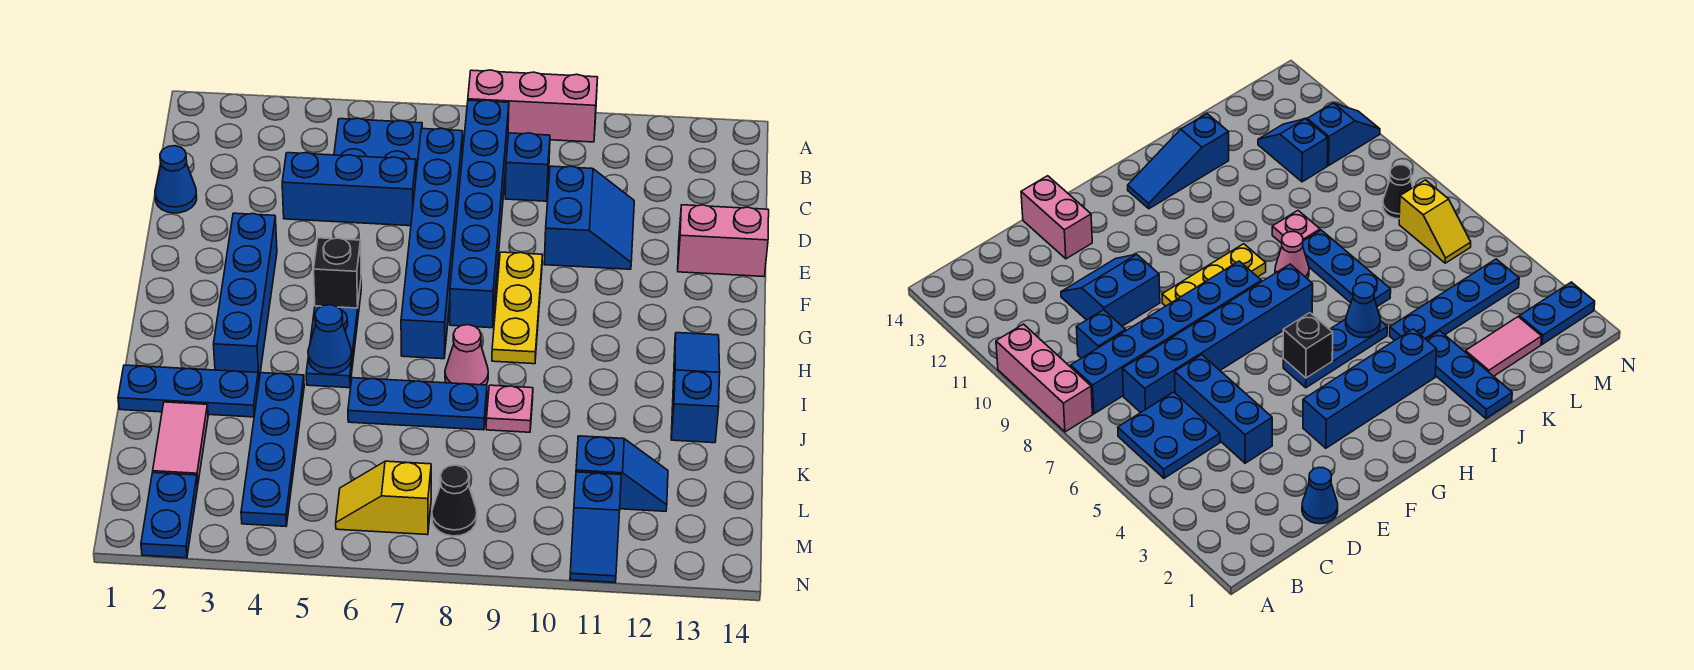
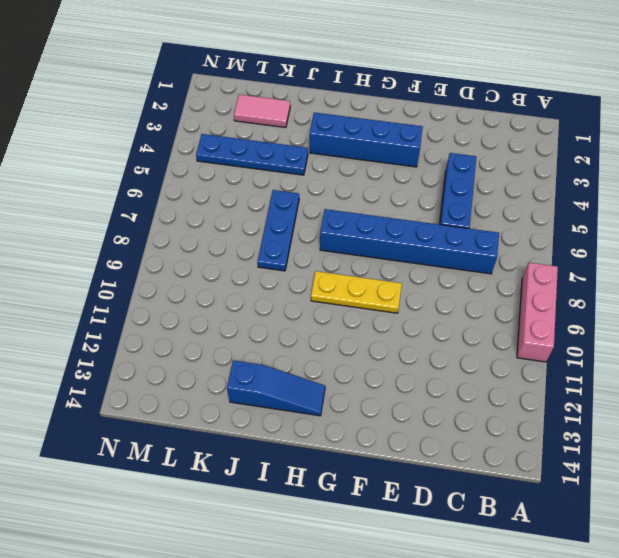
none -> blue 2x2 plate [334,118,422,173]
none -> blue 1x6 brick [450,100,509,328]
none -> blue 1x1 brick [505,133,550,201]

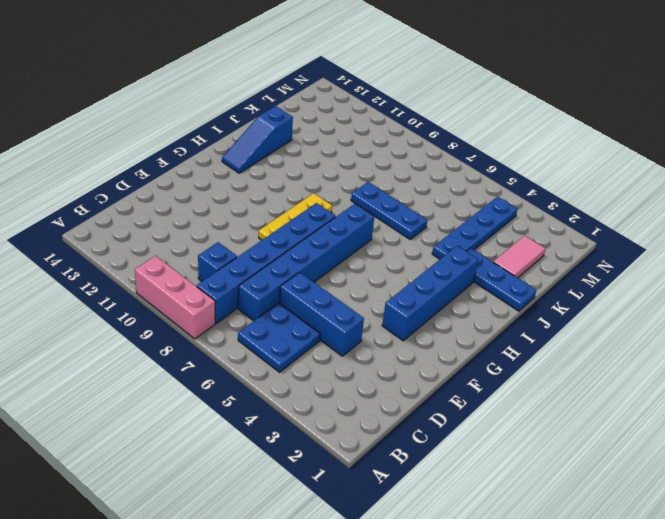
none -> blue 1x1 cone [155,146,197,213]
none -> blue 2x2 slope [544,166,634,269]
none -> pink 1x2 brick [678,205,769,277]

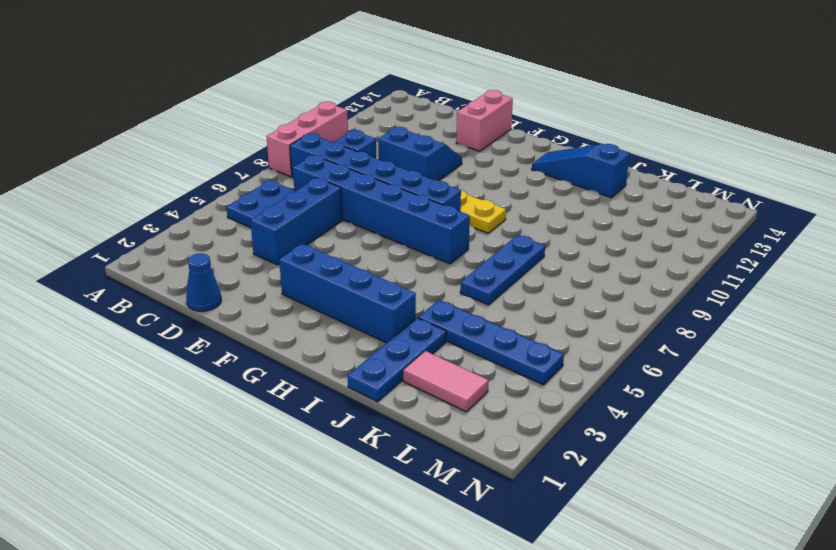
none -> blue 1x3 plate [306,283,361,388]
none -> pink 1x1 cone [445,325,488,385]
none -> pink 1x1 plate [486,385,533,432]

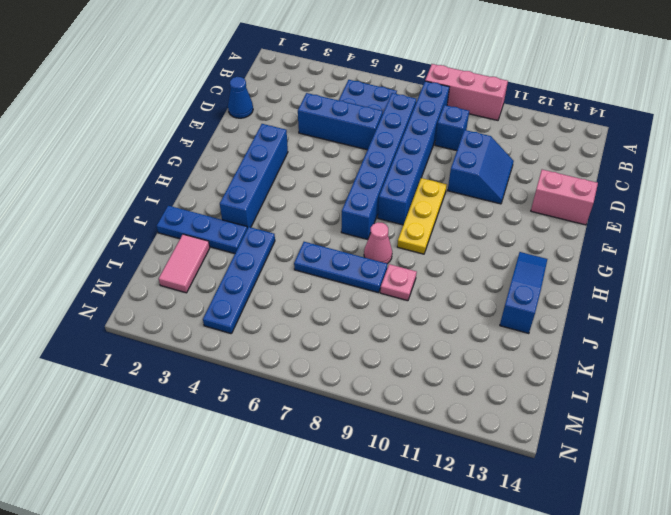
none -> blue 1x3 plate [306,283,361,388]
none -> blue 1x2 slope [576,436,668,511]
none -> blue 1x2 plate [141,473,198,558]

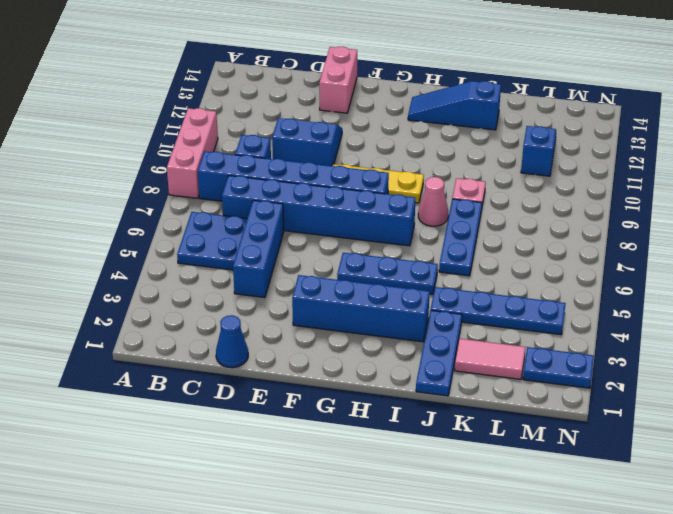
none -> yellow 1x2 slope [336,461,431,535]
none -> black 1x1 cone [432,465,477,536]
none -> blue 1x2 slope [570,472,621,583]

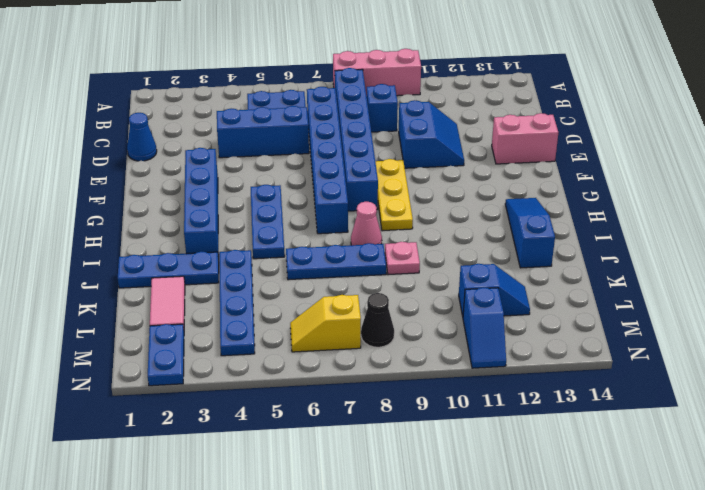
none -> black 1x1 brick [314,238,361,308]
none -> blue 1x1 cone [308,305,352,374]

